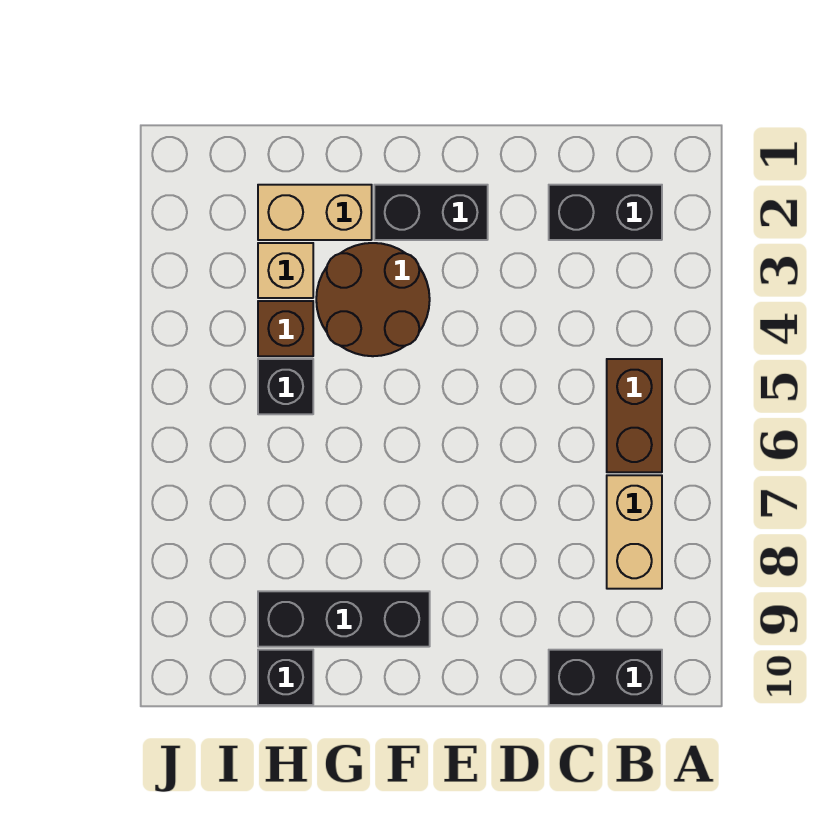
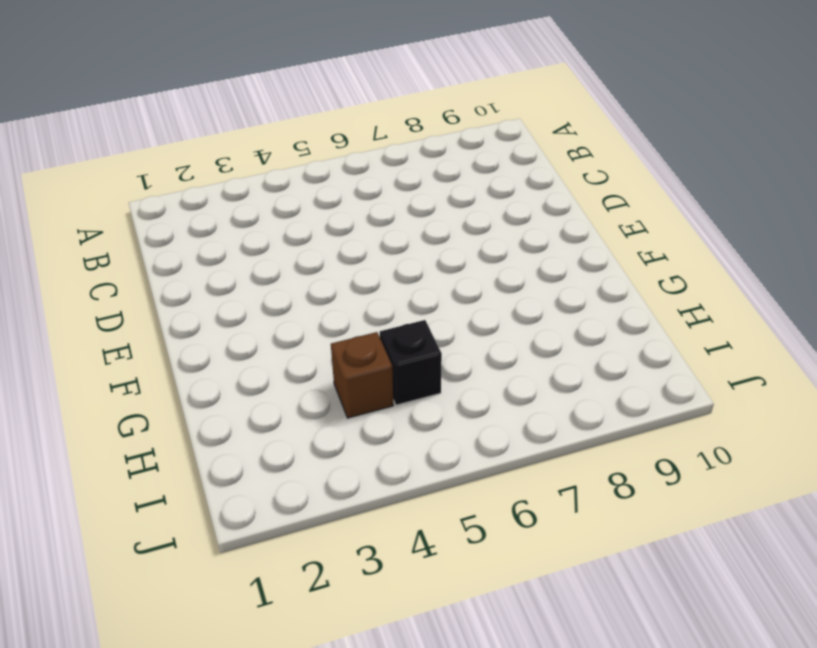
none -> black 1x2 brick [549,185,662,240]
none -> brown 1x2 brick [607,359,662,472]
none -> tan 1x2 brick [607,475,662,589]

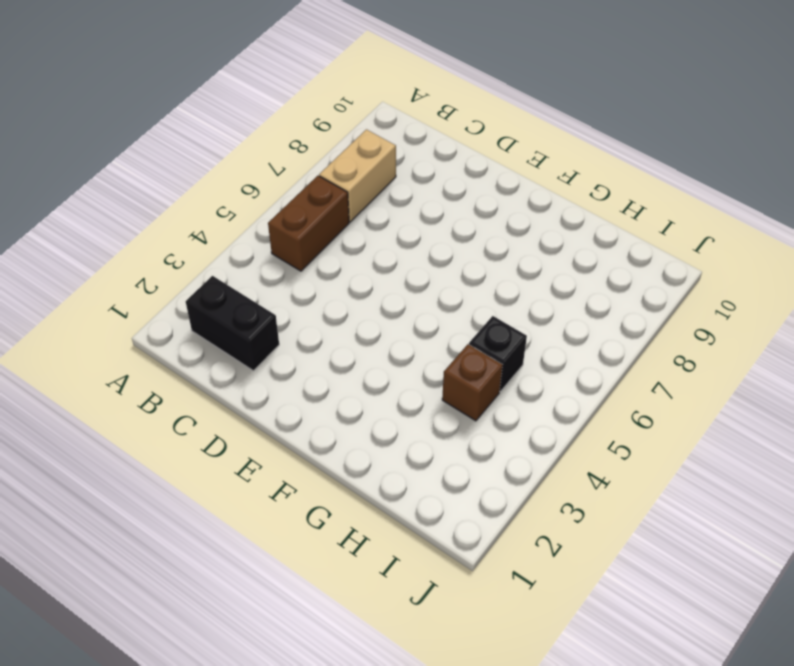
none -> black 1x2 brick [549,650,662,705]
none -> black 1x2 brick [374,185,488,240]
none -> brown 2x2 round brick [316,243,430,356]

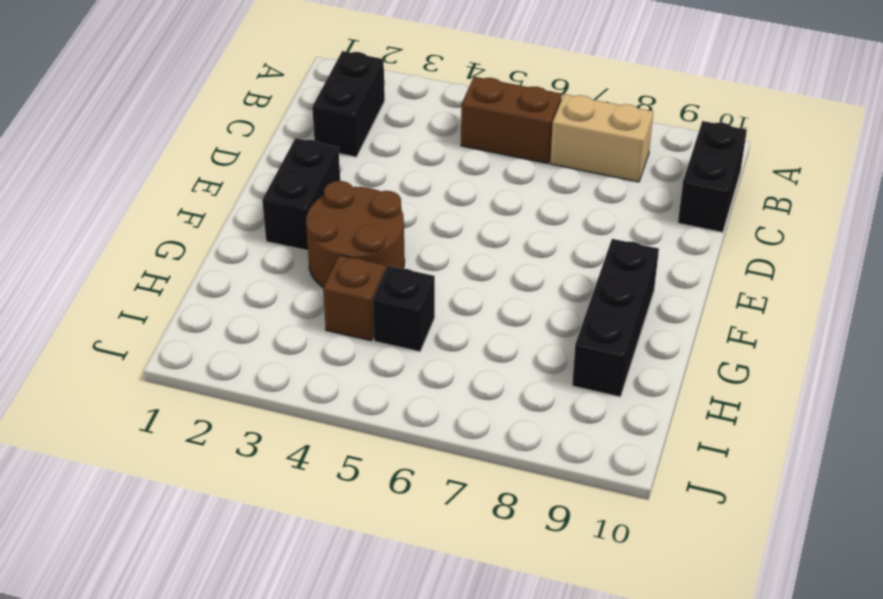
none -> tan 1x2 brick [258,185,372,240]
none -> tan 1x1 brick [258,243,313,298]
none -> black 1x1 brick [258,650,313,705]

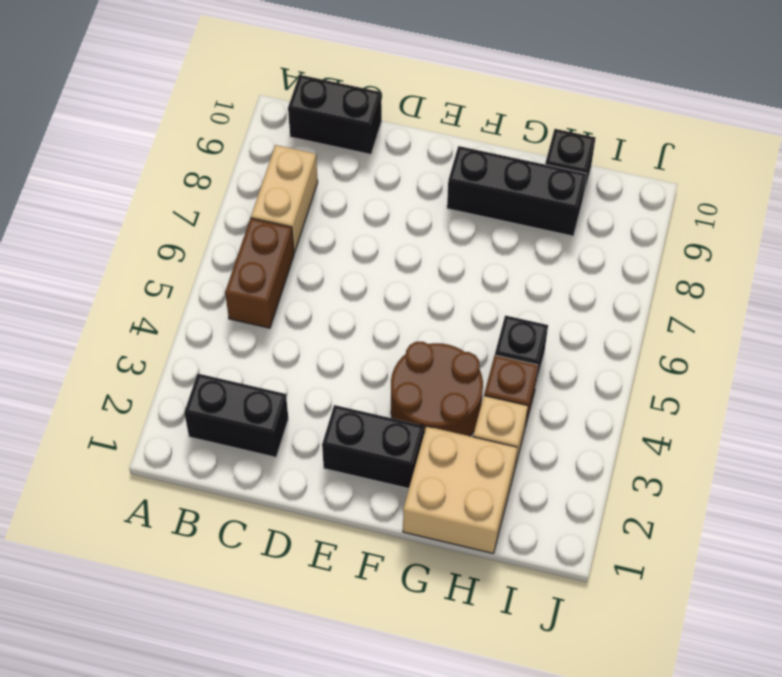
tan 2x2 brick [403,426,517,553] -> tan 1x2 brick [258,185,372,240]

